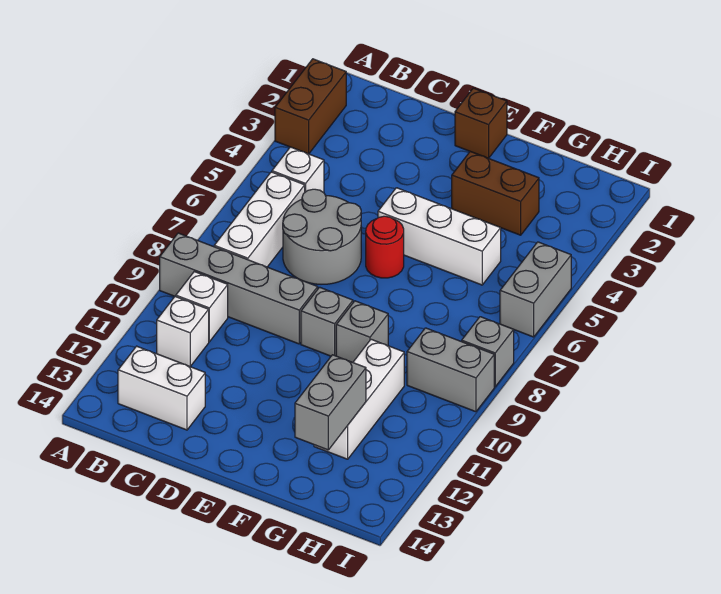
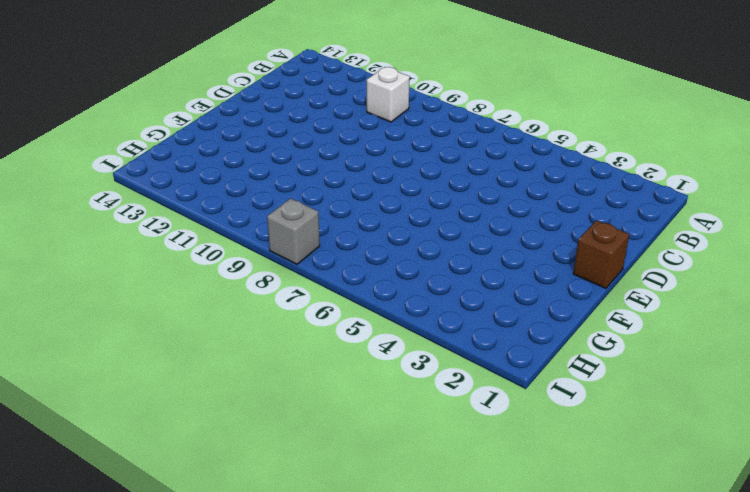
none -> brown 1x2 brick [275,59,346,154]
none -> grey 1x4 brick [160,233,318,344]
none -> white 1x1 brick [272,147,324,193]

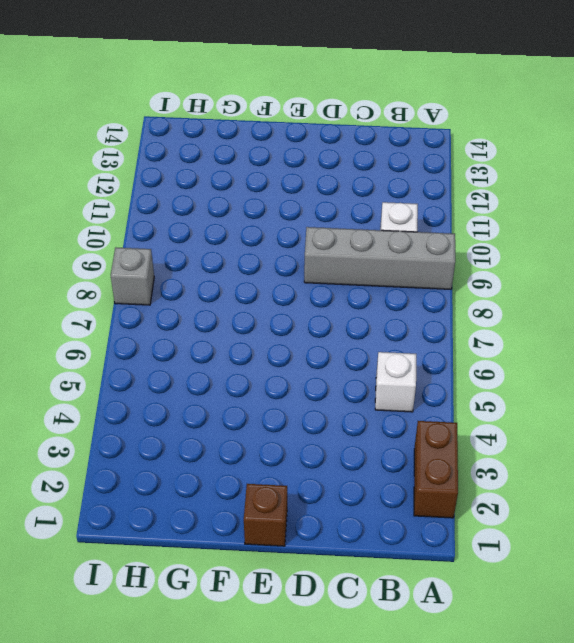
none -> white 1x3 brick [214,172,305,267]
none -> white 1x1 brick [157,297,209,366]
none -> white 1x2 brick [118,346,205,430]

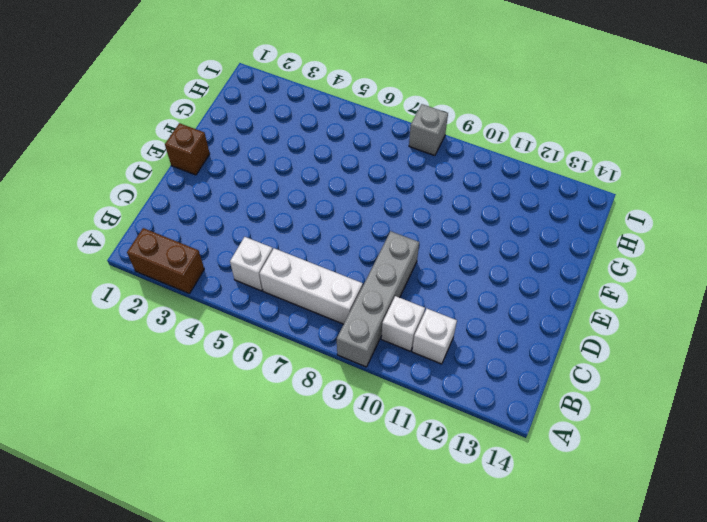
none -> white 1x2 brick [118,346,205,430]
none -> grey 2x2 round brick [283,189,361,284]
none -> white 1x3 brick [378,188,501,285]

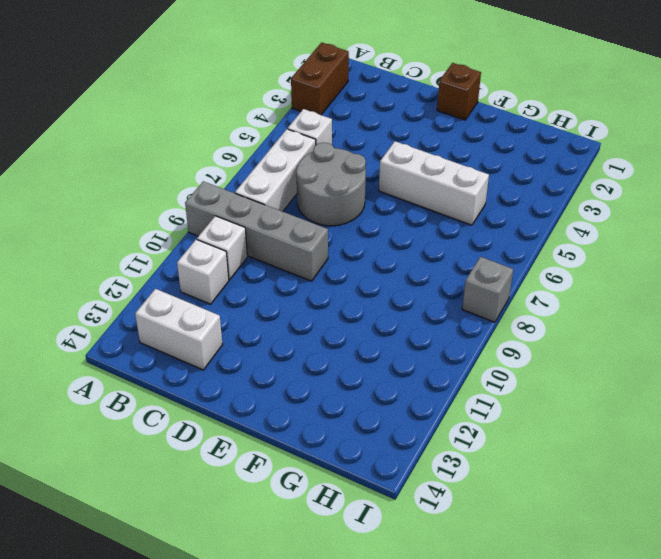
none -> red 1x1 round brick [366,216,404,278]
none -> grey 1x1 brick [301,287,353,356]
none -> brown 1x2 brick [452,152,539,235]

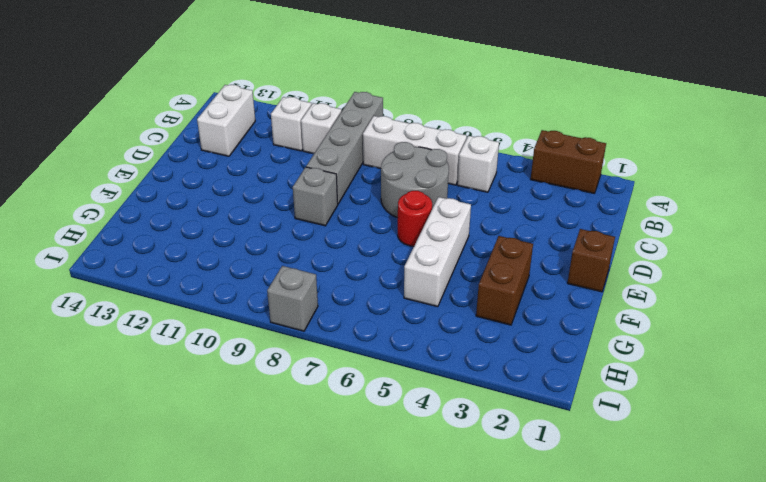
none -> grey 1x1 brick [336,301,388,362]
none -> white 1x3 brick [314,339,404,459]
none -> grey 1x2 brick [407,328,494,412]

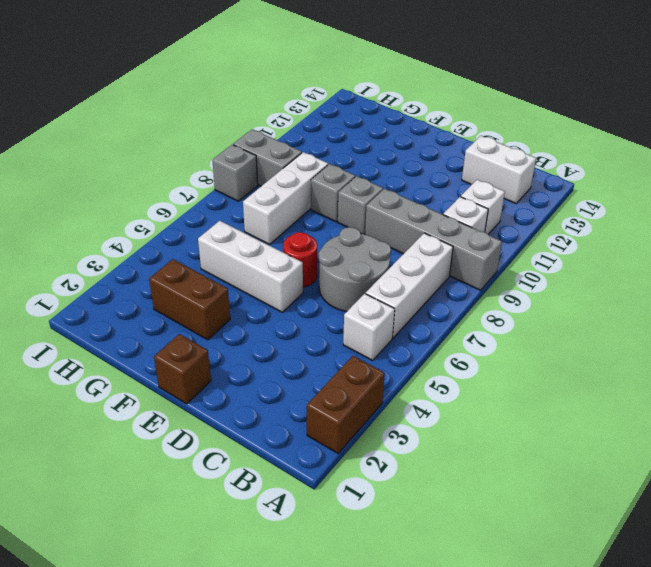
white 1x3 brick [243,152,328,244] -> white 1x3 brick moved to [314,339,404,459]
none -> grey 1x2 brick [500,242,571,337]
none -> grey 1x2 brick [295,355,366,450]

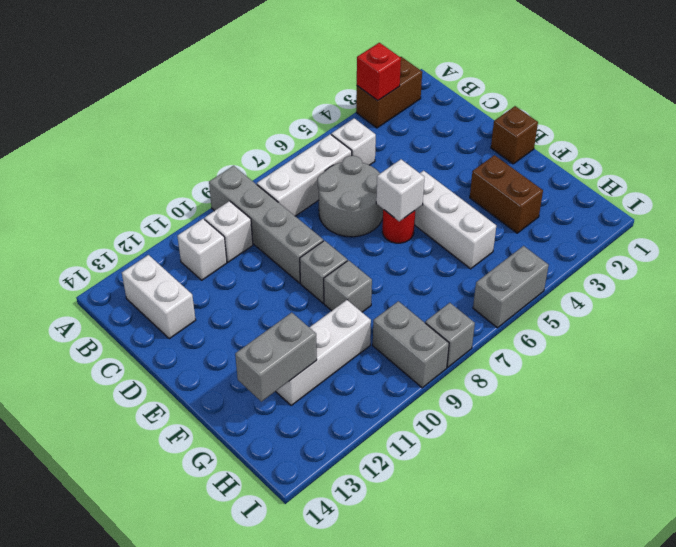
red 1x1 brick [357,43,401,101] -> none
white 1x1 brick [376,159,424,221] -> none

